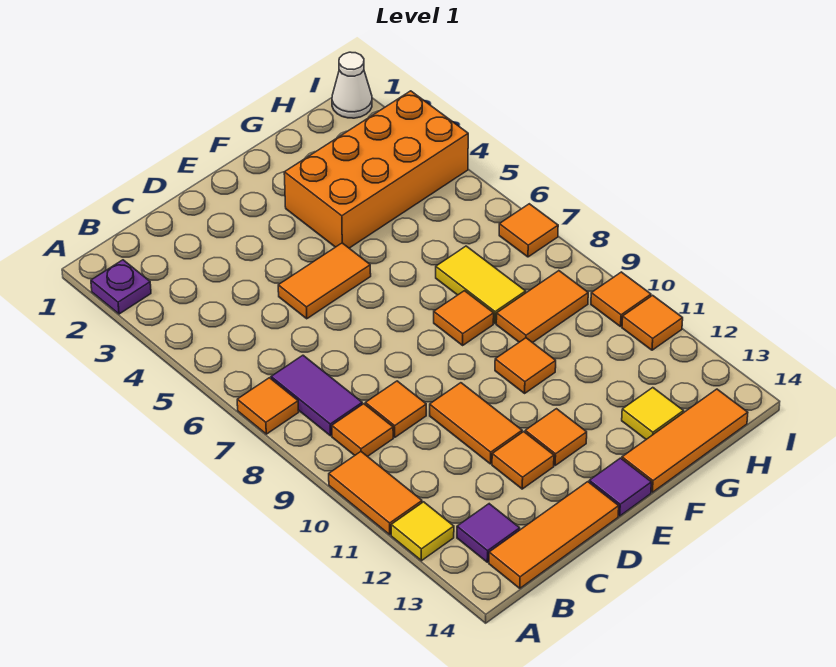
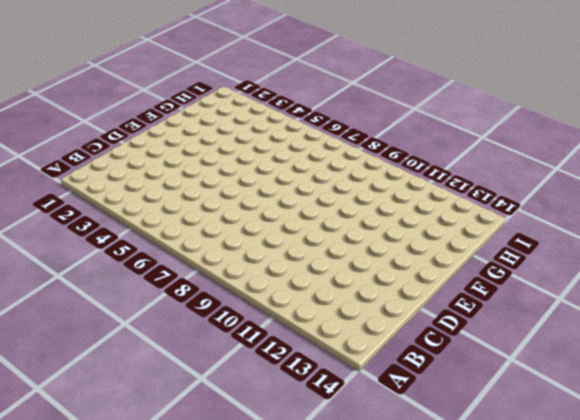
none -> purple 1x1 plate [91,260,151,314]
none -> orange 1x1 tile [237,378,299,434]
none -> orange 1x2 tile [329,452,422,535]

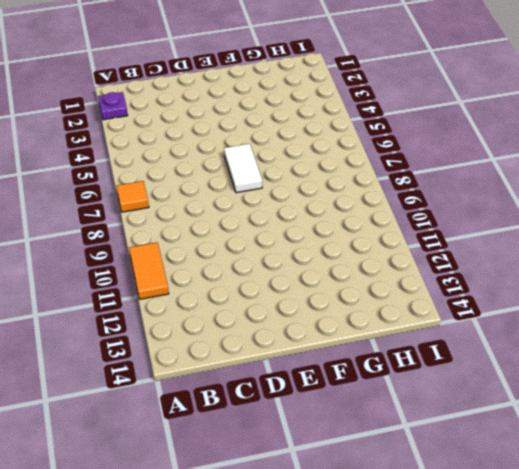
white 1x2 tile [224,144,262,193] -> none
none -> yellow 1x1 tile [391,502,454,561]
none -> purple 1x2 tile [271,355,362,436]
none -> orange 1x1 tile [332,404,393,457]

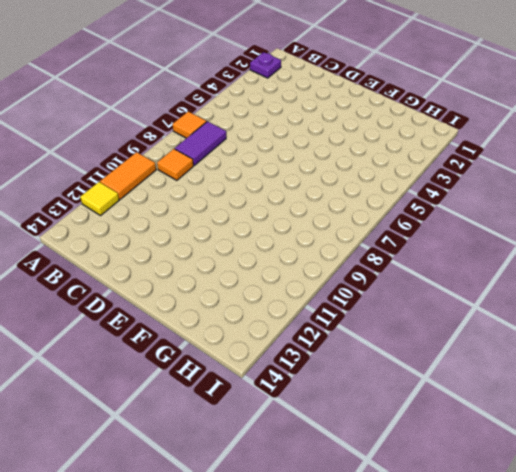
none -> purple 1x1 tile [457,504,520,562]
none -> orange 1x3 tile [489,482,619,588]
none -> orange 1x1 tile [365,381,426,437]

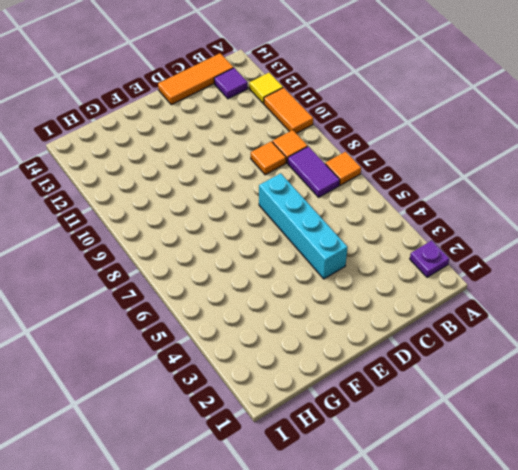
cyan 1x4 brick [259,173,348,279] -> orange 1x2 tile [278,243,371,319]
none -> orange 1x2 tile [430,383,522,464]
none -> orange 1x1 tile [492,432,554,489]
none -> orange 1x1 tile [525,409,587,465]

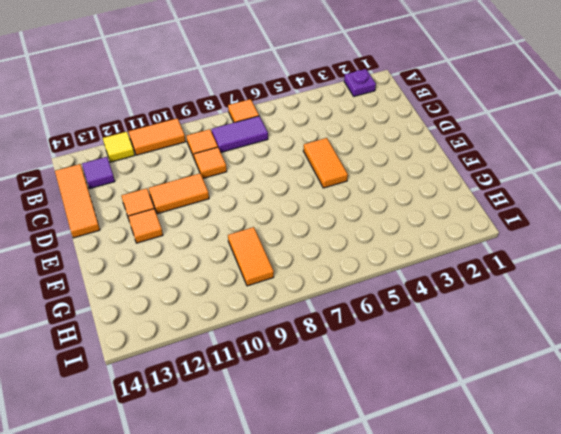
none -> purple 1x1 tile [589,458,651,516]
none -> orange 2x4 brick [284,91,468,248]
none -> orange 1x1 tile [434,291,494,345]

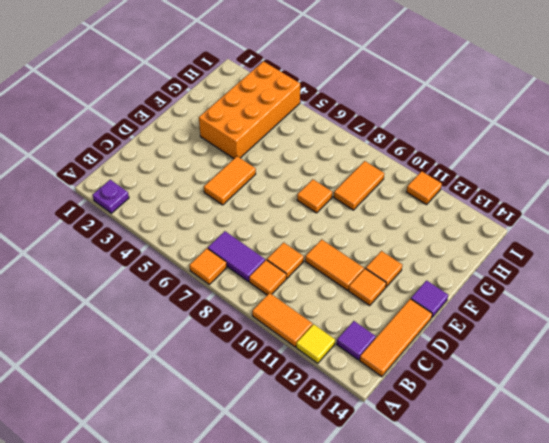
none -> orange 1x1 tile [495,338,556,393]
none -> orange 1x3 tile [622,389,748,492]
none -> yellow 1x2 tile [436,246,526,323]

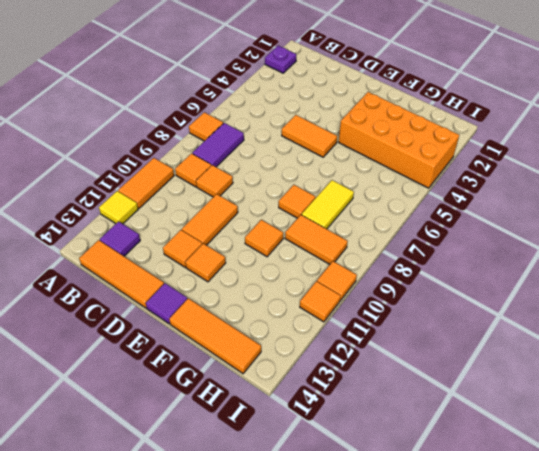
none -> yellow 1x1 tile [622,388,683,439]
none -> white 1x1 cone [332,52,372,118]
none -> orange 1x1 tile [499,204,558,257]

